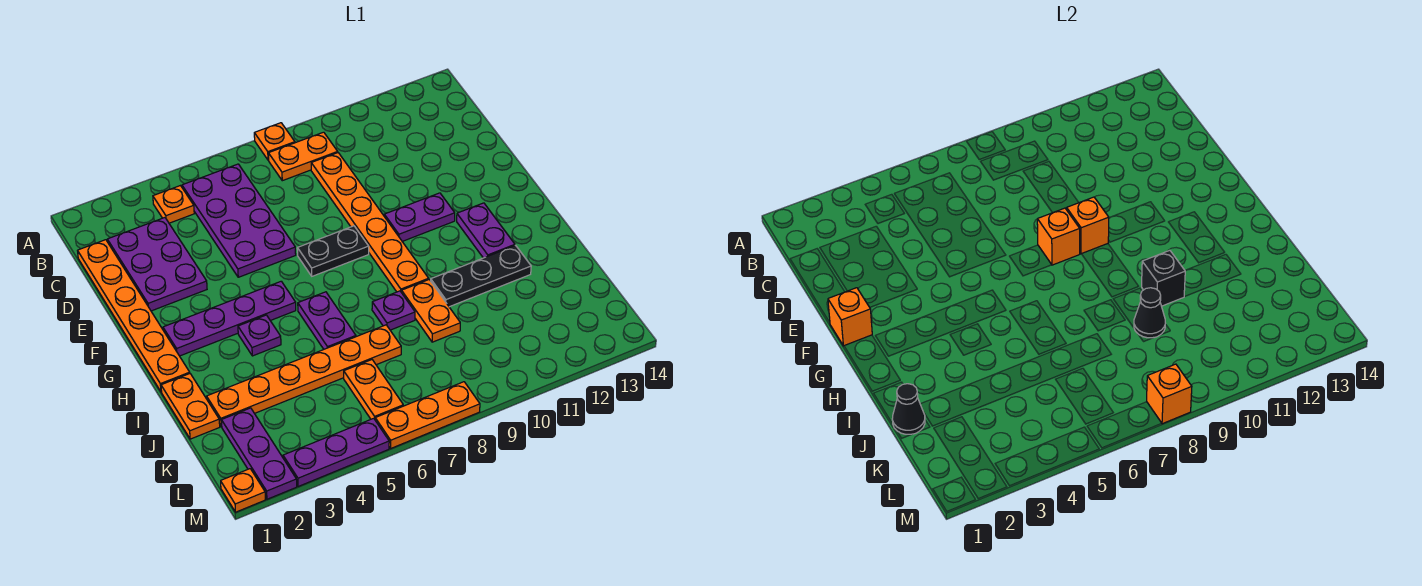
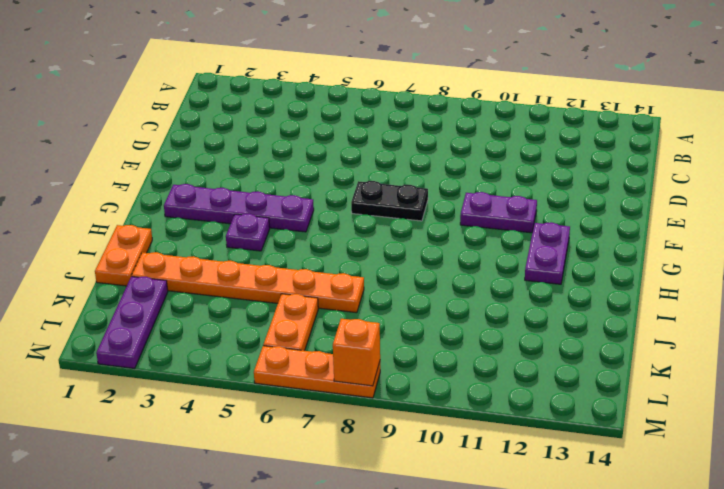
none -> orange 1x1 plate [254,123,295,160]
none -> orange 1x1 plate [153,186,194,223]
none -> purple 2x4 plate [182,164,296,277]
none -> orange 1x2 plate [268,132,338,181]

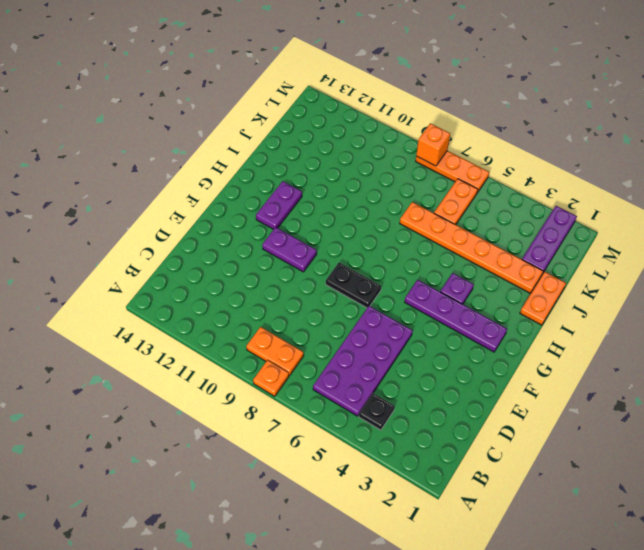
black 1x1 plate [359,393,395,430] -> orange 1x1 plate [153,186,194,223]
none -> orange 1x6 plate [78,240,190,392]
none -> purple 2x3 plate [107,218,207,311]
none -> orange 1x6 plate [311,153,429,293]
none -> purple 1x2 plate [298,292,356,349]

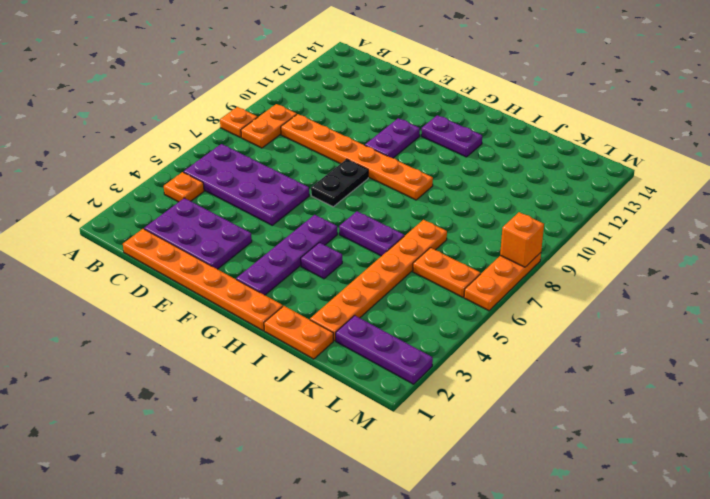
none -> purple 1x1 plate [372,291,415,330]
none -> orange 1x2 plate [402,280,460,342]
none -> black 1x3 plate [431,245,531,307]
none -> orange 1x1 plate [221,469,265,512]

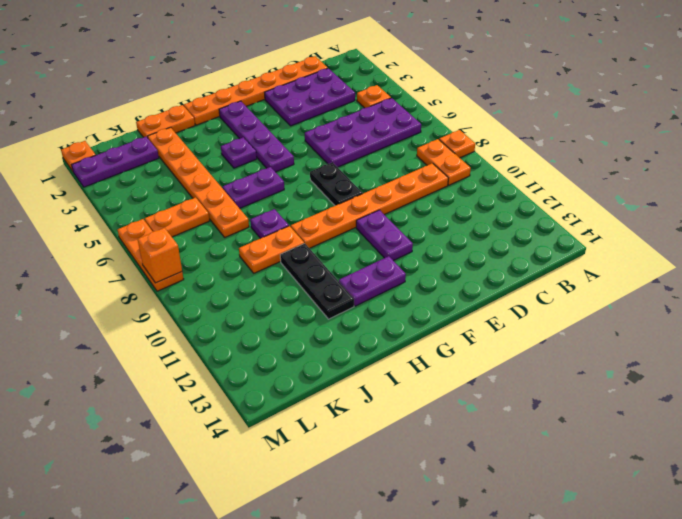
none -> purple 1x3 plate [283,418,389,487]
none -> orange 1x1 brick [828,288,872,346]
none -> orange 1x1 brick [1037,208,1080,265]
none -> orange 1x1 brick [1067,197,1109,254]

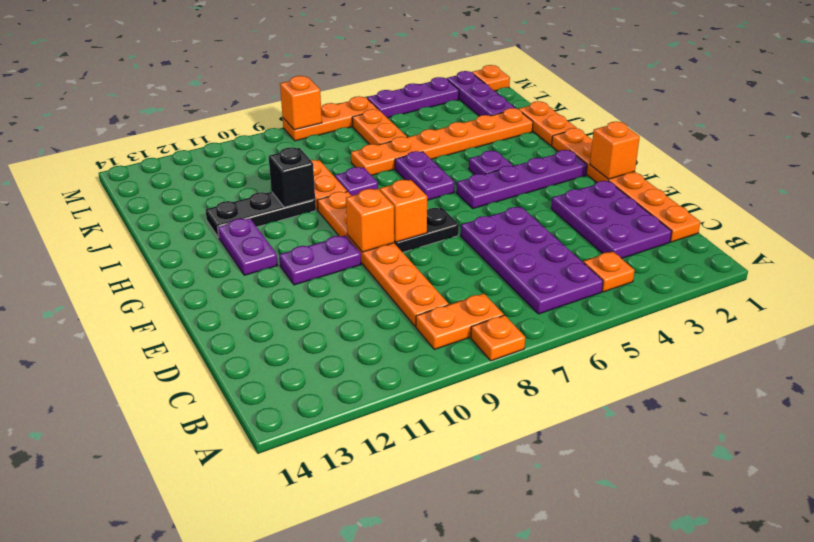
none -> black 1x1 cone [892,384,925,434]
none -> black 1x1 cone [1134,288,1165,338]

